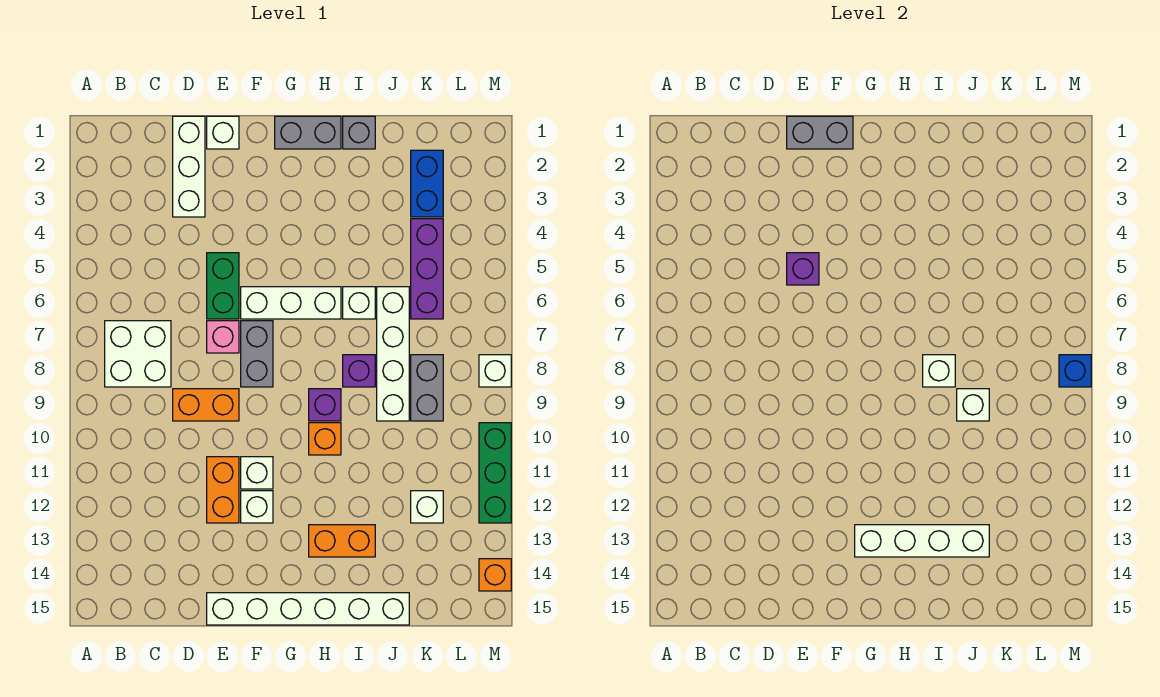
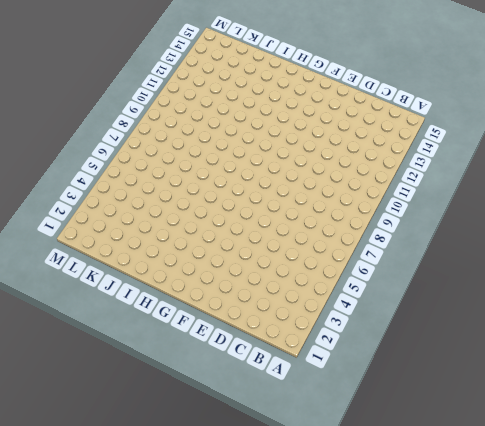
none -> white 2x2 brick [105,321,171,387]
none -> white 1x3 brick [173,116,205,217]
none -> orange 1x2 brick [173,389,239,421]
none -> white 1x1 brick [207,116,239,149]

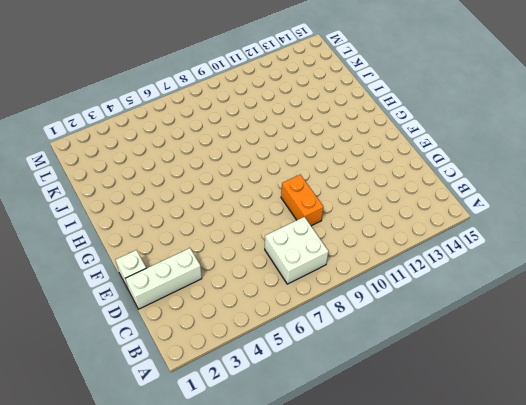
none -> green 1x2 brick [207,253,239,319]
none -> pink 1x1 brick [207,321,239,353]
none -> orange 1x2 brick [207,457,239,523]
none -> white 1x6 brick [207,593,409,625]

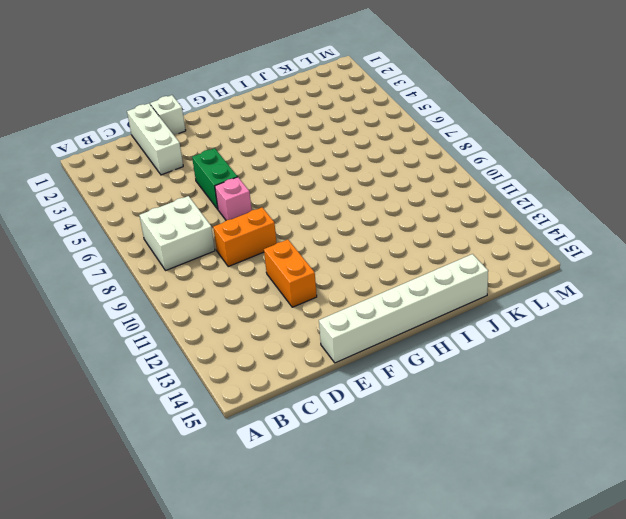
none -> white 1x3 brick [241,287,341,319]
none -> grey 1x2 brick [241,321,273,387]
none -> white 1x1 brick [241,457,273,489]
none -> white 1x1 brick [241,491,273,523]

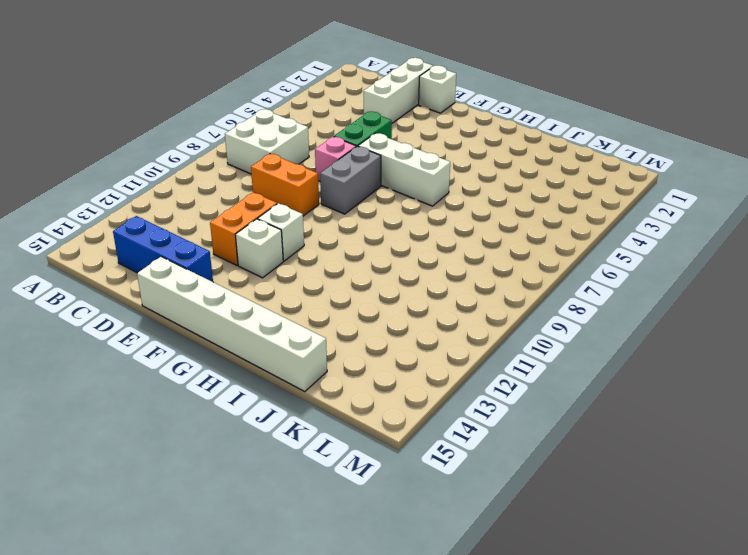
blue 1x3 brick [113,216,213,282] -> none
none -> grey 1x2 brick [275,116,341,149]
none -> purple 1x1 brick [309,389,341,421]
none -> orange 1x1 brick [309,423,341,455]
none -> orange 1x2 brick [309,525,375,557]

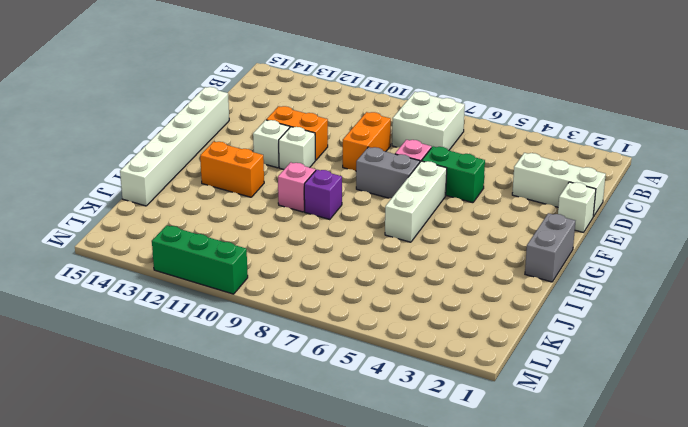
pink 1x1 brick [278,162,316,212] -> orange 1x1 brick [309,423,341,455]
orange 1x2 brick [200,141,264,197] -> orange 1x2 brick turned to [309,525,375,557]
none -> grey 1x1 brick [343,116,375,149]
none -> white 1x1 brick [343,287,375,319]
none -> purple 1x1 brick [343,355,375,387]
none -> white 1x4 brick [377,287,409,421]

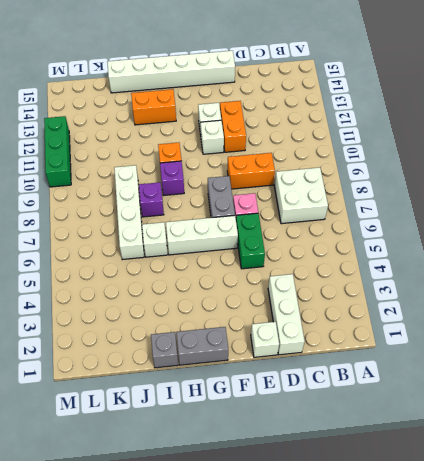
none -> blue 1x2 brick [411,150,443,217]
none -> purple 1x3 brick [411,219,443,319]
none -> grey 1x2 brick [411,355,443,421]
none -> white 1x1 brick [411,491,443,523]

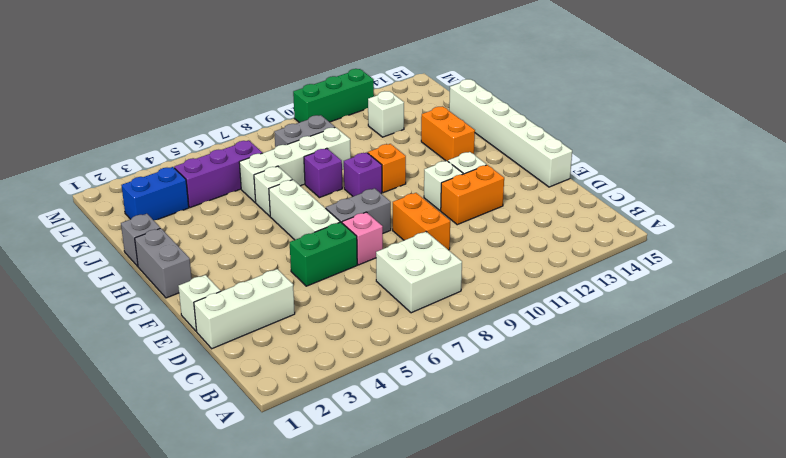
none -> white 1x1 brick [479,355,511,387]
none -> orange 1x1 brick [479,559,511,591]
none -> grey 1x2 brick [787,116,853,149]
none -> purple 1x1 brick [787,253,819,285]

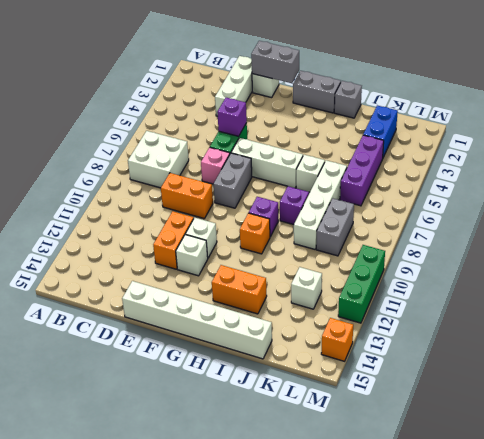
none -> white 1x1 brick [479,355,511,387]
none -> white 1x4 brick [855,525,989,557]
none -> white 1x1 brick [923,355,955,387]
none -> white 1x1 brick [957,389,989,421]

